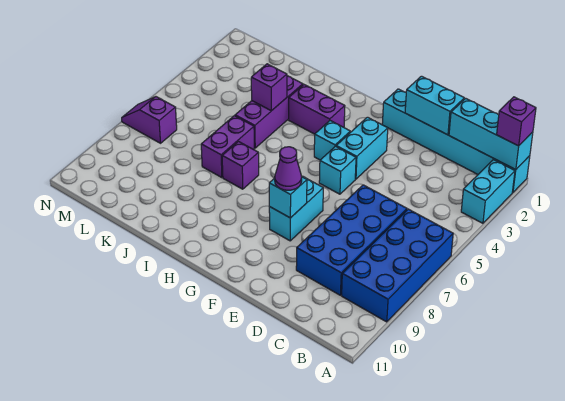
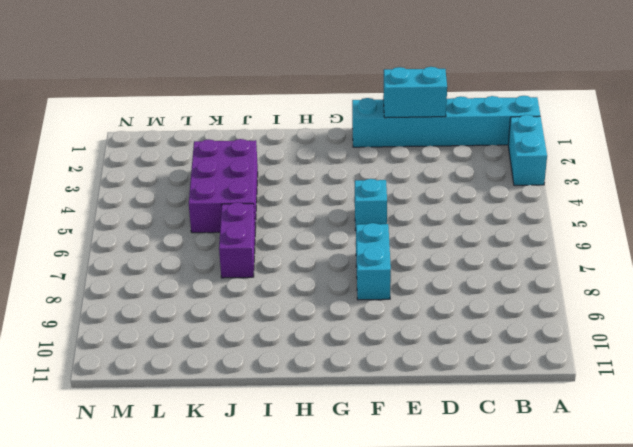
purple 2x3 brick [189,139,258,233] -> purple 1x3 brick [235,76,303,148]
none -> blue 2x4 brick [342,209,453,322]
none -> blue 2x4 brick [296,185,407,295]
none -> cyan 1x2 brick [336,117,388,179]

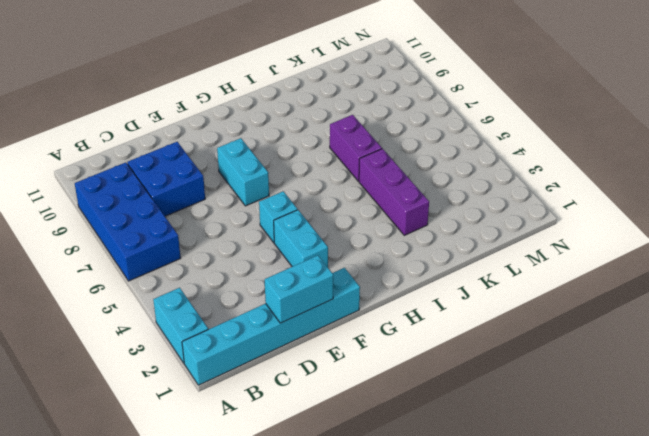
blue 2x2 brick [127,142,205,216] -> blue 2x4 brick [296,185,407,295]
none -> cyan 1x1 brick [314,121,350,160]
none -> purple 1x2 brick [289,85,345,134]
none -> purple 1x1 brick [222,142,259,189]

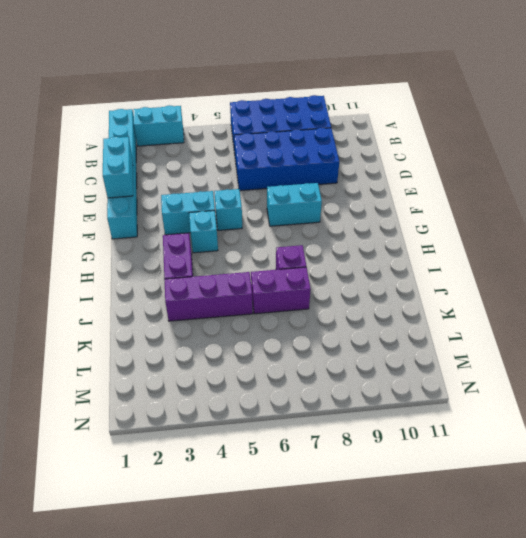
none -> purple 1x2 slope [122,97,177,143]
none -> cyan 1x3 brick [449,98,533,170]
none -> cyan 1x1 brick [269,177,307,218]

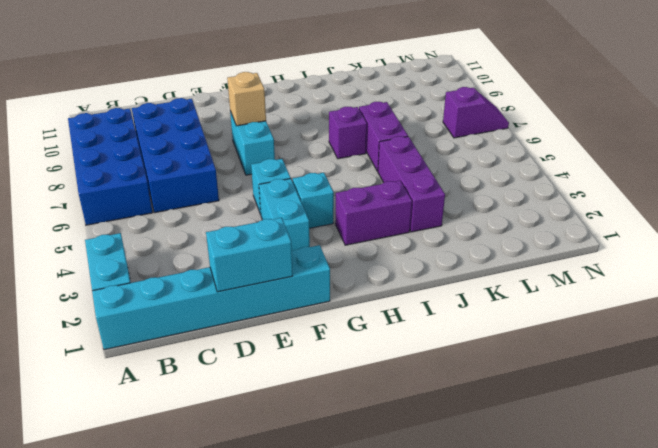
tan 1x1 brick [227,72,266,126] -> cyan 1x1 brick [269,177,307,218]
none -> cyan 1x3 brick [449,98,533,170]
none -> purple 1x1 brick [251,64,287,111]
none -> purple 1x1 brick [497,97,536,146]

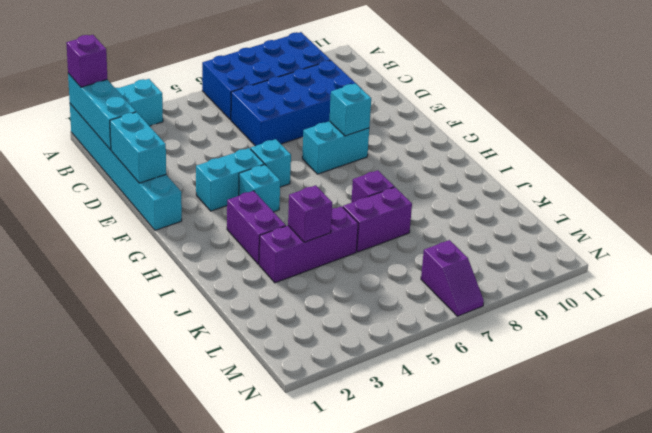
none -> purple 1x1 cone [275,147,302,190]

